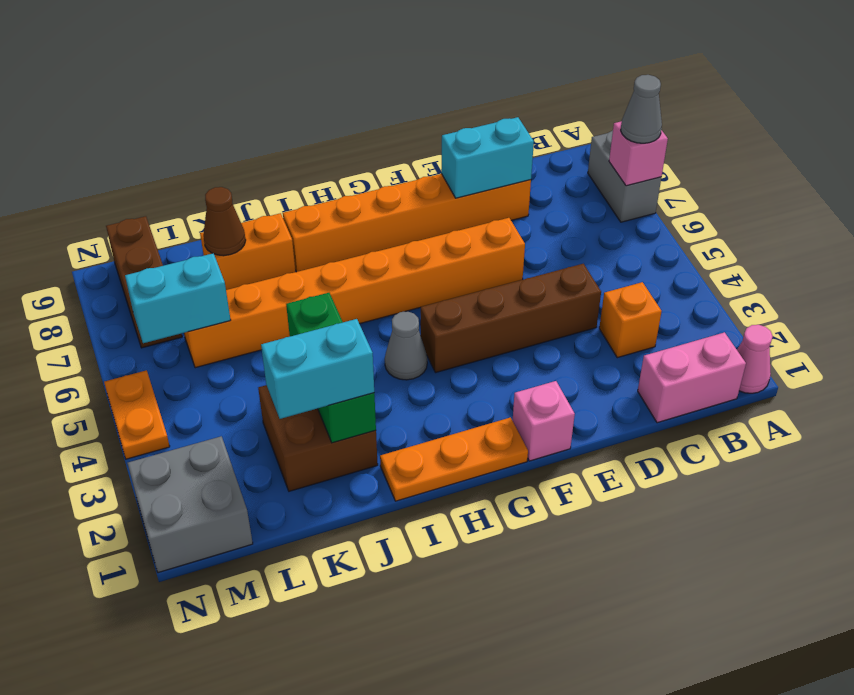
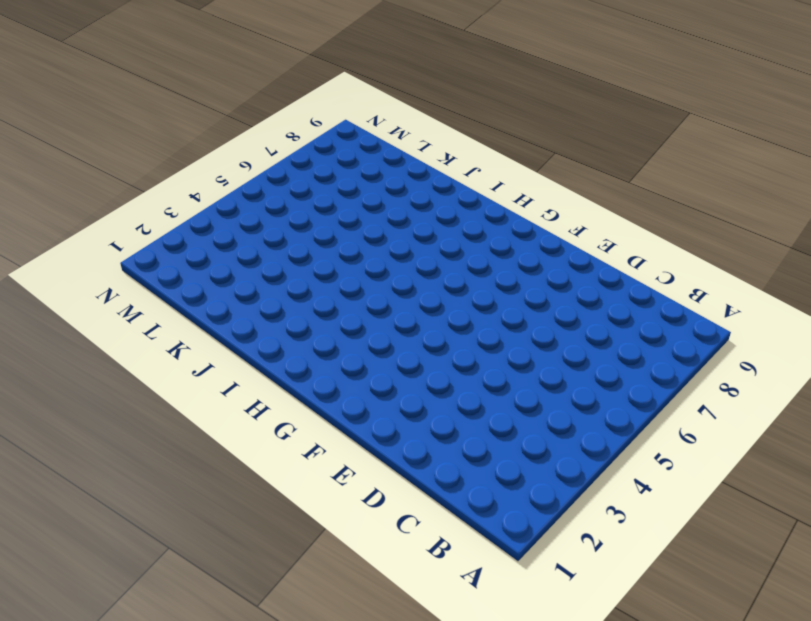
none -> pink 1x1 cone [737,325,773,393]
none -> grey 1x2 brick [588,131,661,222]
none -> pink 1x2 brick [638,332,746,423]

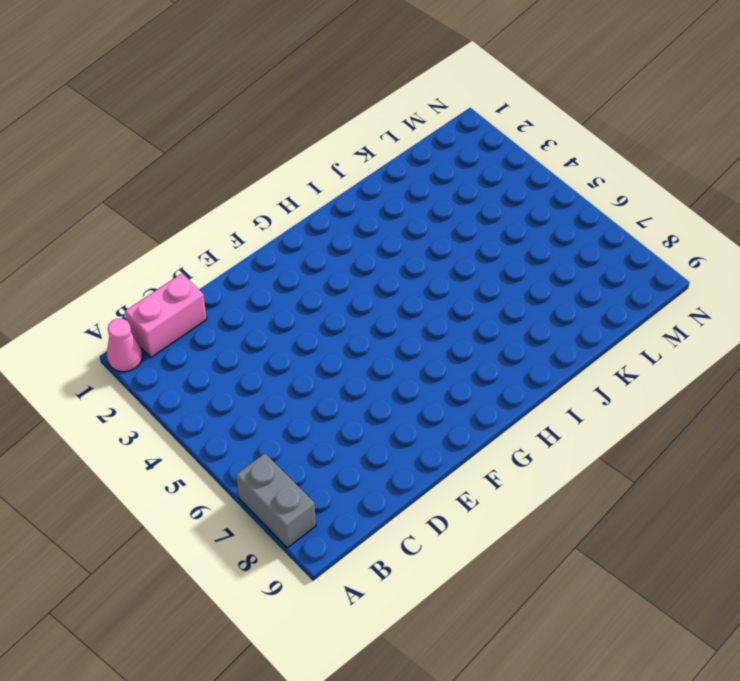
none -> orange 1x1 brick [599,282,662,358]
none -> brown 1x4 brick [421,264,601,373]
none -> orange 1x6 brick [283,174,531,272]

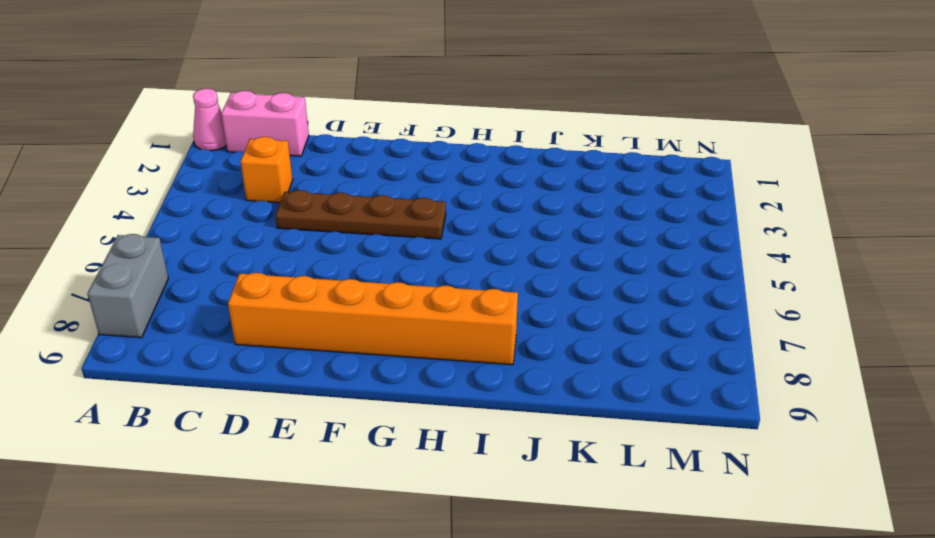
brown 1x4 plate [276,190,446,239] -> brown 1x4 brick [421,264,601,373]
none -> orange 1x8 brick [184,218,525,368]
none -> pink 1x1 brick [513,381,575,461]
none -> orange 1x3 plate [380,418,528,501]

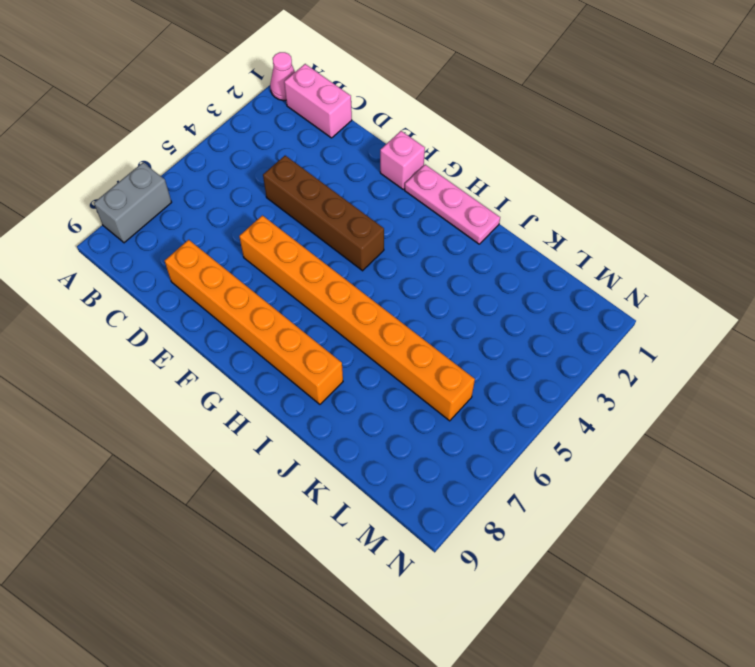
pink 1x3 plate [405,165,500,244] -> orange 1x3 plate [380,418,528,501]
none -> orange 1x1 brick [599,282,662,358]
none -> grey 1x1 cone [385,311,427,380]
none -> brown 2x2 brick [258,385,378,491]

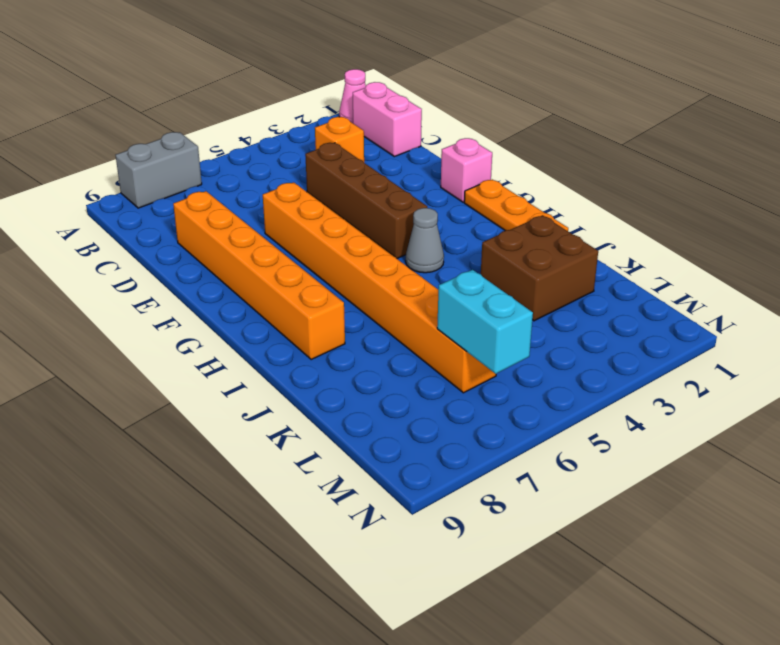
none -> orange 1x2 brick [200,213,295,290]
none -> grey 2x2 brick [127,436,253,573]
none -> brown 1x3 brick [106,216,182,348]

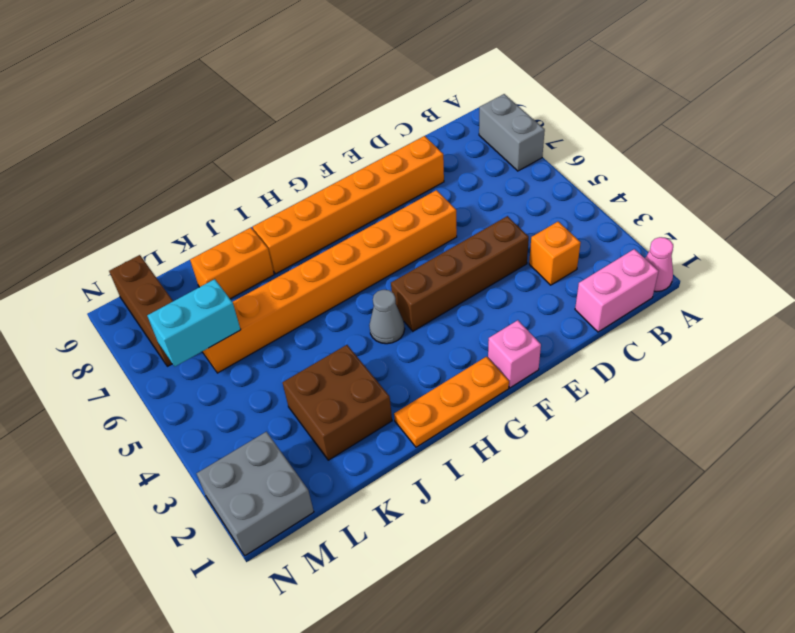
none -> orange 1x2 plate [104,370,170,459]
none -> pink 1x1 brick [609,121,668,186]
none -> cyan 1x2 brick [441,117,534,198]

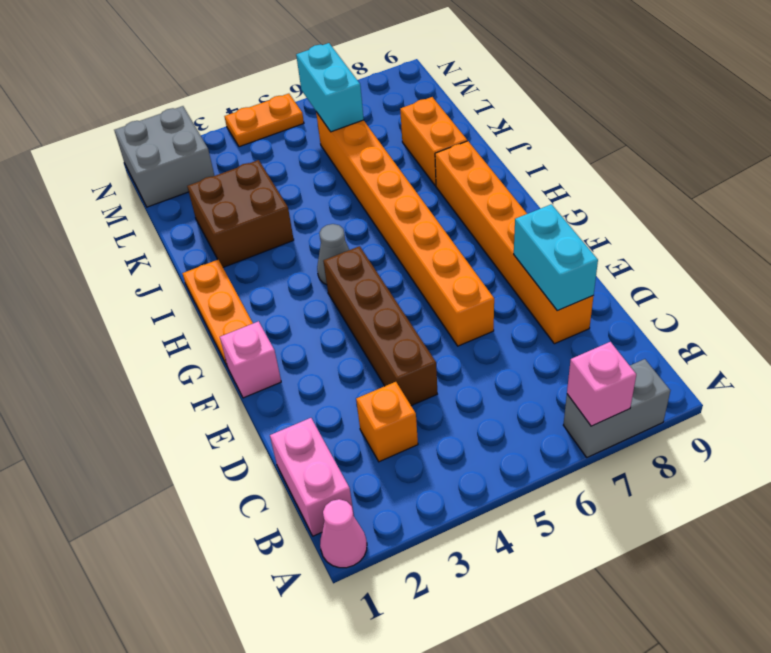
none -> brown 1x3 brick [106,216,182,348]
none -> green 1x3 brick [286,293,376,443]
none -> brown 1x1 cone [203,187,246,256]

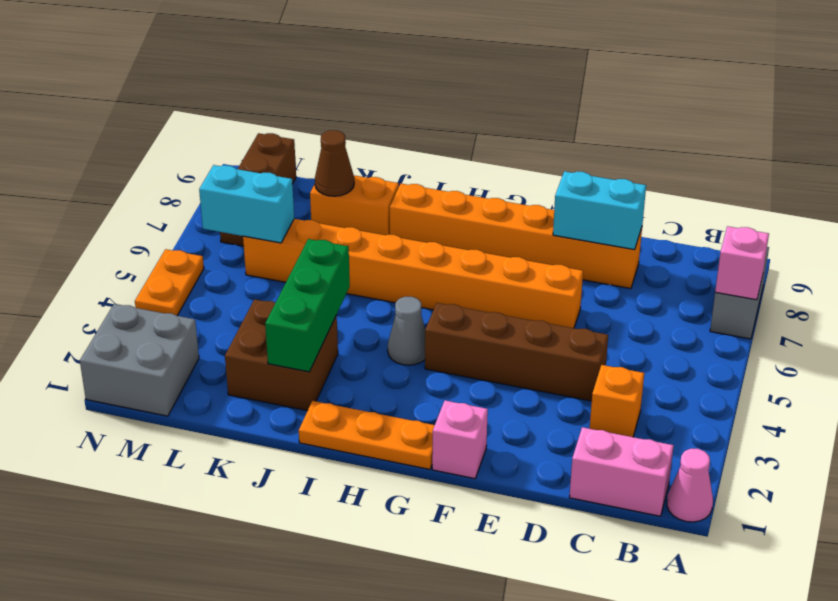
none -> grey 1x1 cone [621,75,662,143]
none -> cyan 1x2 brick [261,319,374,419]

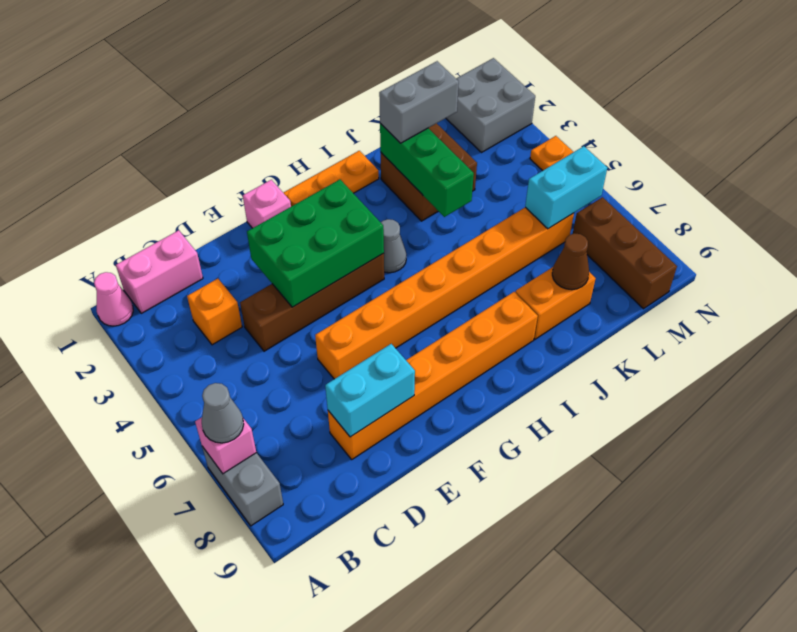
green 2x3 brick [247,180,384,307] -> none
grey 1x2 brick [379,61,459,143] -> cyan 1x2 brick [261,319,374,419]

